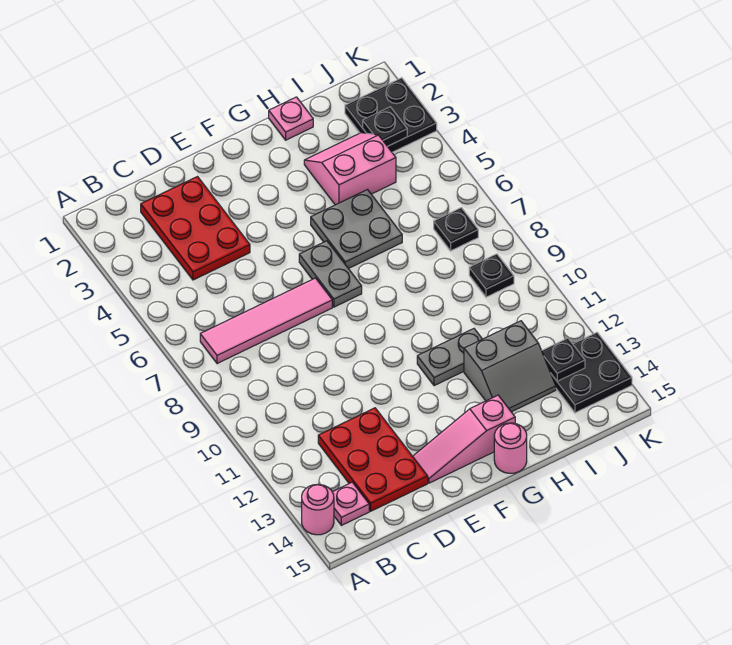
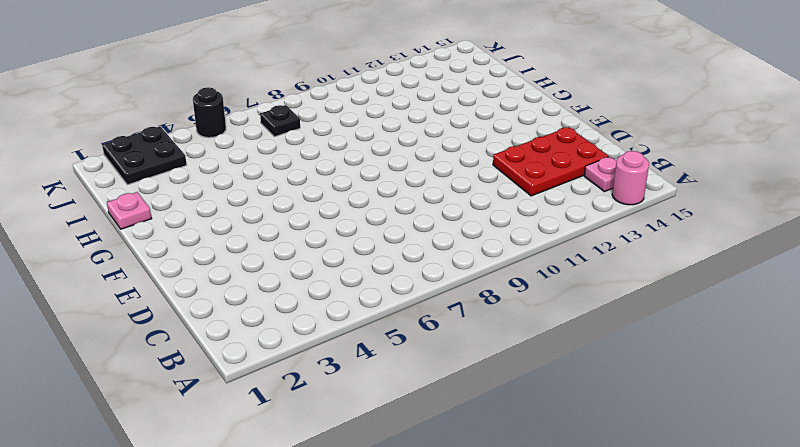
black 1x1 round brick [193,87,226,138] -> none
none -> pink 1x4 tile [200,278,332,364]
none -> red 2x3 plate [141,177,250,280]
none -> pink 1x3 slope [413,395,515,483]

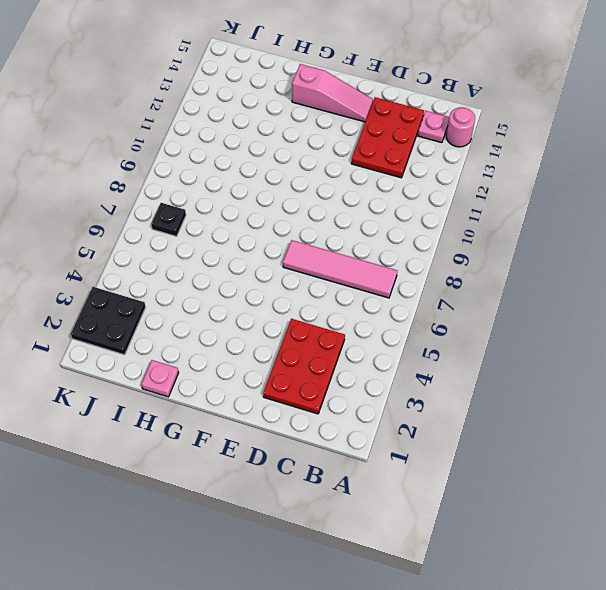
none -> grey 1x2 plate [299,241,362,307]
none -> grey 2x2 plate [311,190,402,269]
none -> grey 1x2 plate [417,329,482,386]

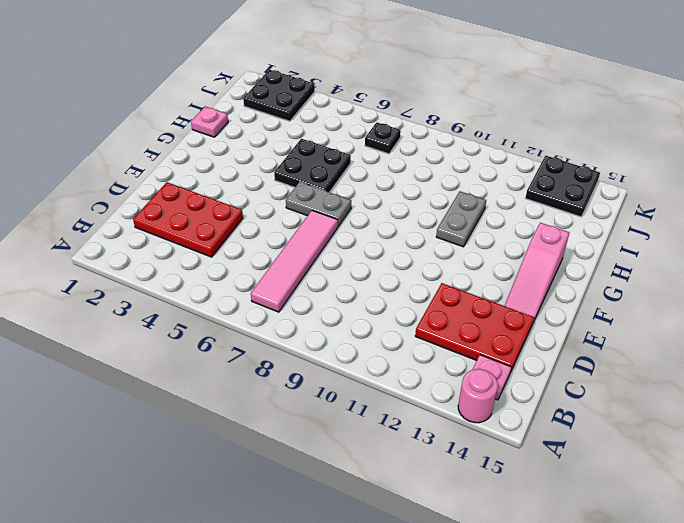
black 2x2 plate [274,139,351,192] -> grey 2x2 plate [311,190,402,269]
none -> pink 1x1 round brick [494,423,527,473]
none -> pink 2x2 slope [304,133,396,205]
none -> grey 2x2 slope [464,321,556,412]

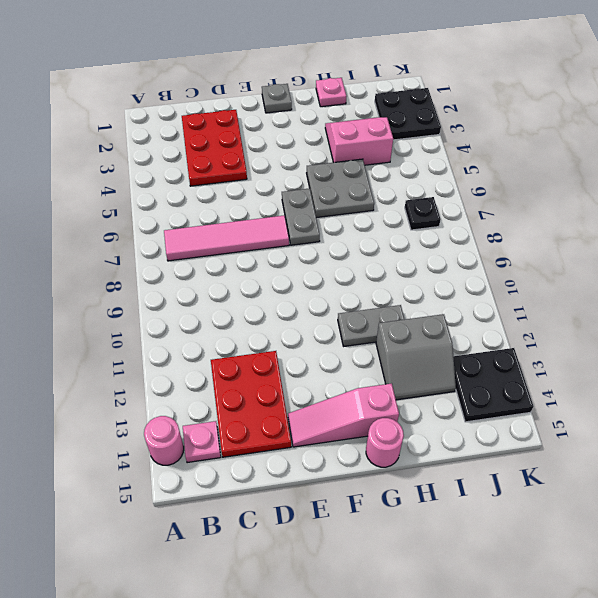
grey 1x1 plate [262,84,292,113] -> none
none -> black 1x1 plate [469,254,514,297]
none -> black 1x1 plate [363,107,407,146]
none -> black 1x1 plate [542,338,585,381]

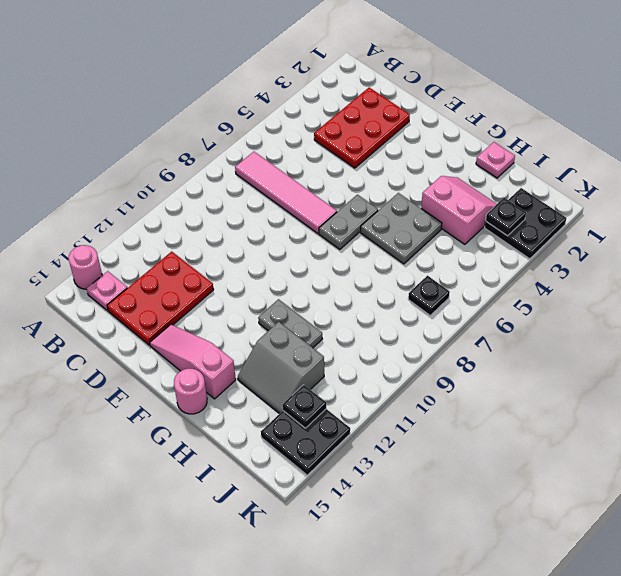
none -> black 1x1 plate [469,254,514,297]

